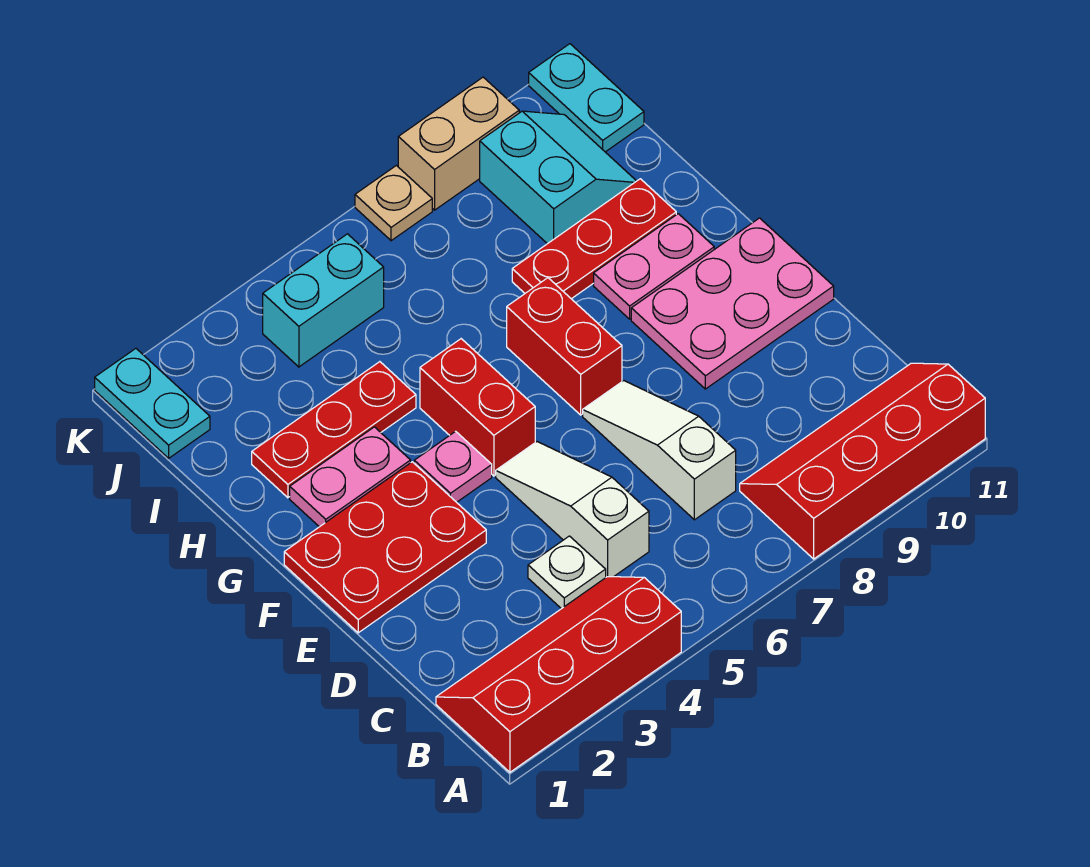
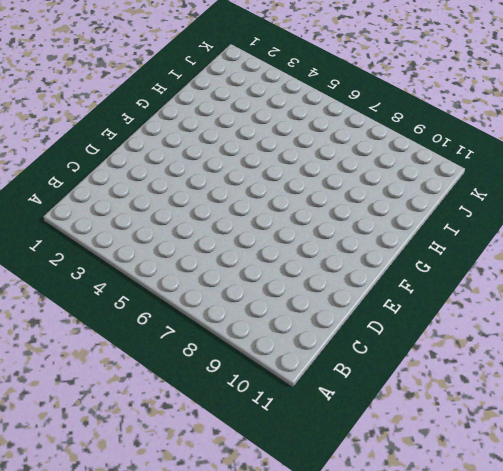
none -> red 2x4 slope [436,577,681,772]
none -> red 2x4 slope [740,363,985,559]
none -> white 1x1 plate [528,536,606,609]

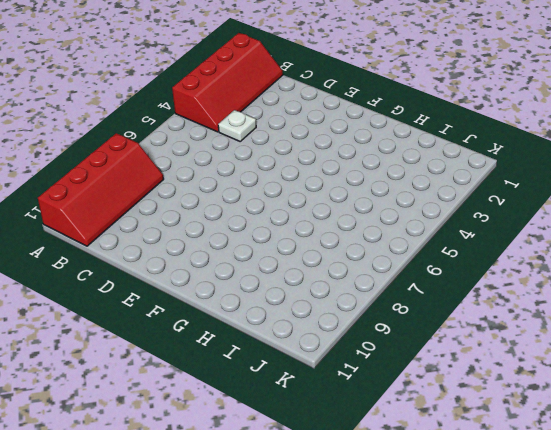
none -> white 1x3 slope [496,442,649,577]
none -> white 1x3 slope [583,381,736,520]
none -> red 2x3 plate [284,462,486,633]

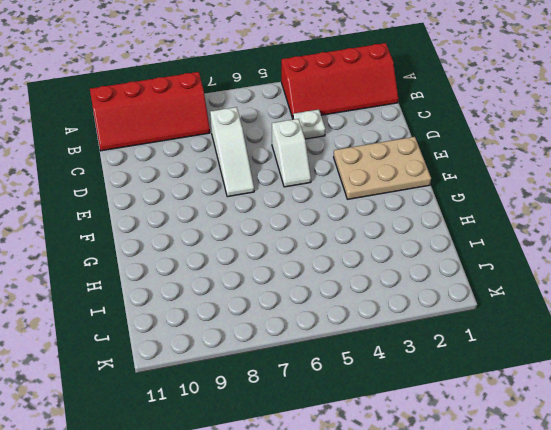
white 1x2 slope [272,119,311,187] -> white 1x3 slope [496,442,649,577]
tan 2x3 plate [334,137,431,199] -> red 2x3 plate [284,462,486,633]
none -> pink 2x3 plate [631,218,834,389]
none -> pink 1x1 plate [414,431,492,502]
none -> red 1x2 brick [420,339,535,476]

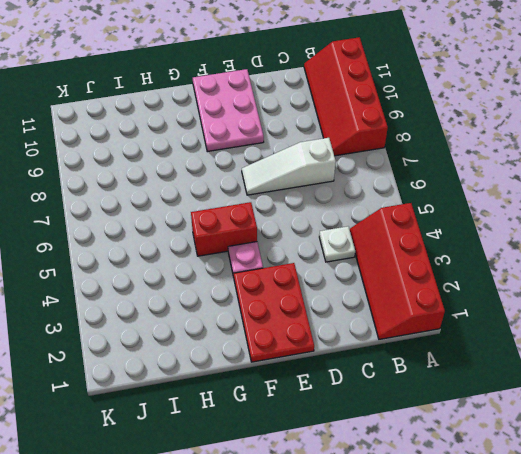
none -> white 1x3 slope [496,442,649,577]
none -> red 1x2 brick [507,278,622,415]
none -> pink 1x2 plate [290,427,411,527]

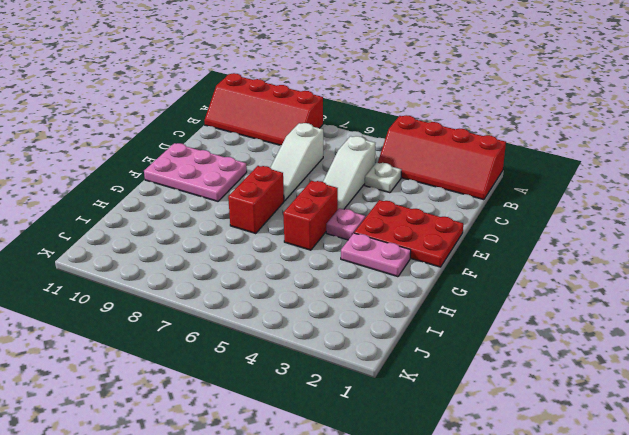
none -> pink 1x2 plate [594,214,714,319]
none -> red 1x3 plate [252,362,416,498]
none -> red 1x3 plate [512,179,676,299]

